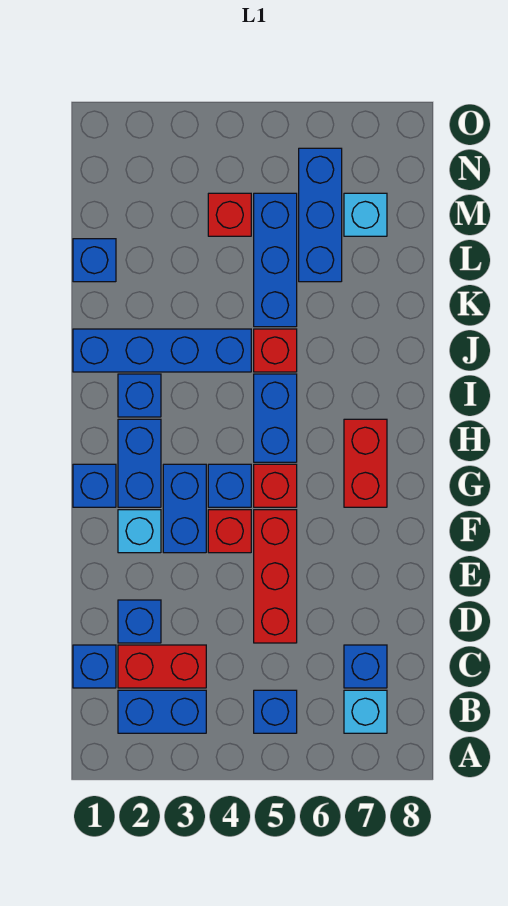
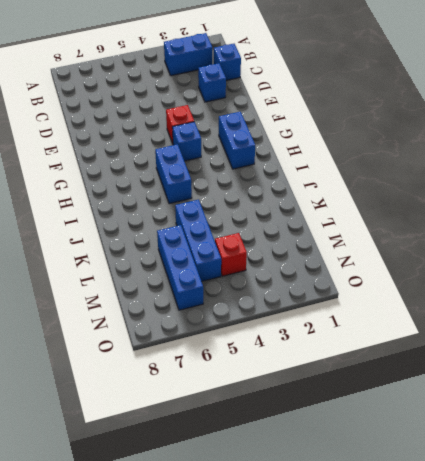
none -> blue 1x1 brick [254,690,297,733]
none -> cyan 1x1 brick [344,690,387,733]
none -> red 1x2 brick [118,645,206,688]

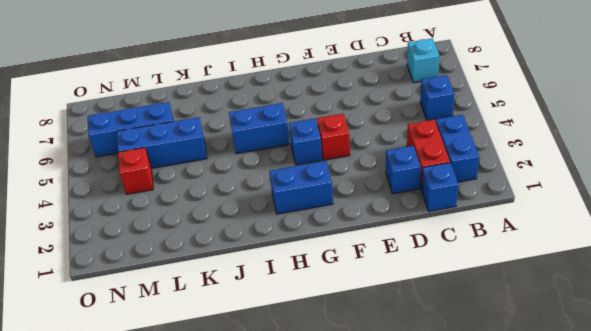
none -> blue 1x1 brick [344,645,387,688]
none -> red 1x3 brick [254,510,297,643]
none -> cyan 1x1 brick [118,510,161,553]

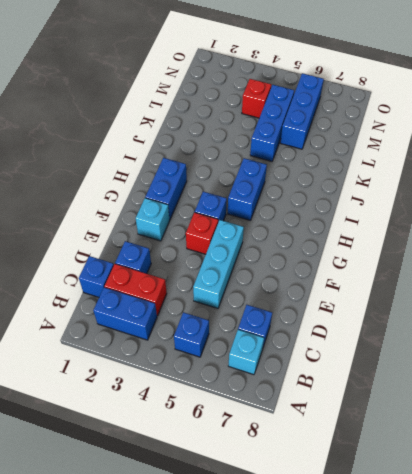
cyan 1x3 brick [193,220,244,308] -> red 1x3 brick [254,510,297,643]
none -> blue 1x2 brick [163,464,206,553]
none -> blue 1x1 brick [73,464,116,507]
none -> red 1x1 brick [254,464,297,507]

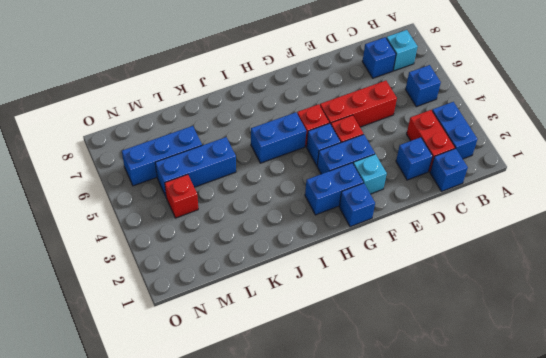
none -> red 1x2 brick [344,419,387,507]
none -> blue 1x1 brick [118,374,161,417]
none -> blue 1x4 brick [73,329,251,372]

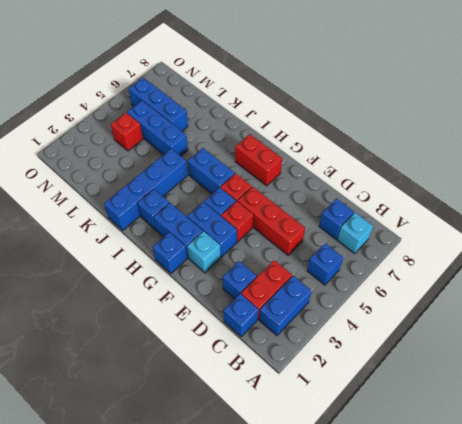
none -> red 1x1 brick [254,329,297,372]
none -> blue 1x1 brick [73,239,116,282]
none -> cyan 1x1 brick [344,193,387,236]

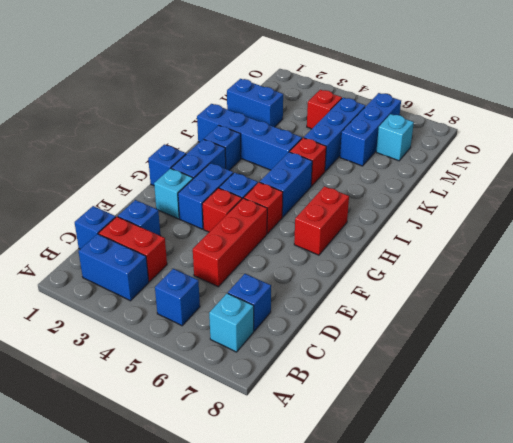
blue 1x2 brick [227,79,283,127] -> blue 1x1 brick [73,239,116,282]

